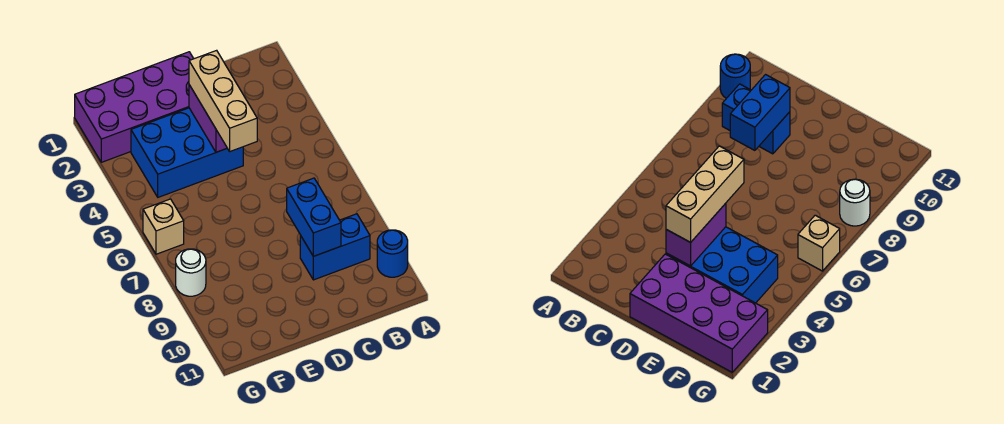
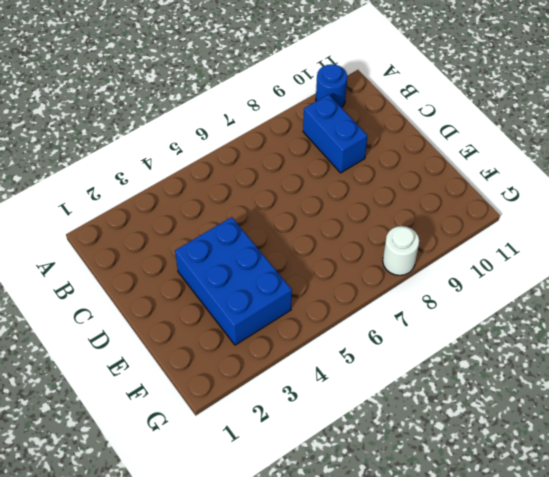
none -> purple 2x4 brick [75,52,194,162]
none -> tan 1x1 brick [143,199,184,254]

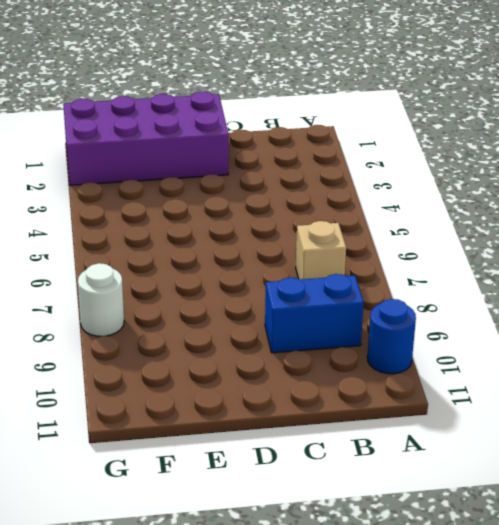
tan 1x1 brick [296,221,346,279] -> tan 1x1 brick moved to [143,199,184,254]
none -> blue 2x3 brick [131,108,243,197]
none -> blue 1x2 brick [287,178,341,256]

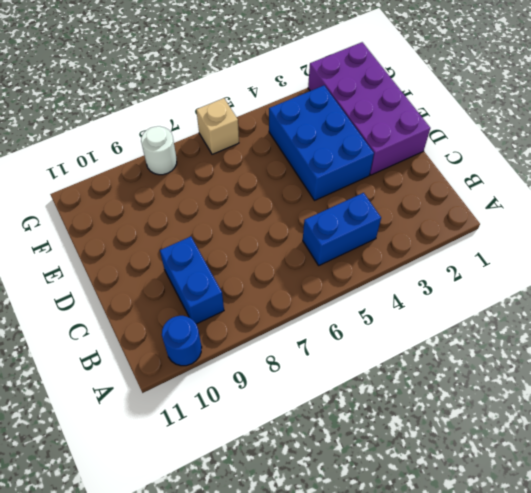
blue 1x2 brick [303,193,381,265] -> blue 1x2 brick moved to [287,178,341,256]
none -> purple 1x2 brick [189,85,227,152]
none -> tan 1x3 brick [189,50,257,151]

